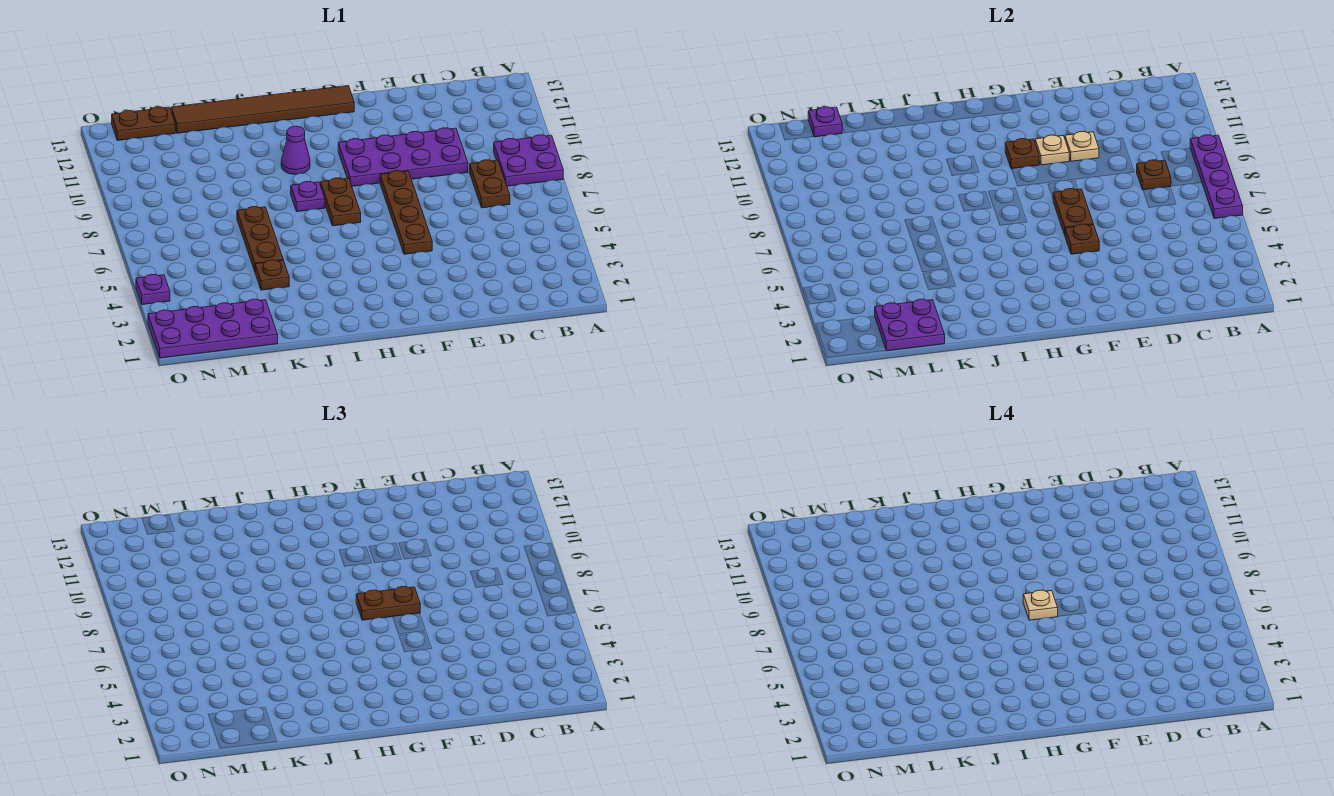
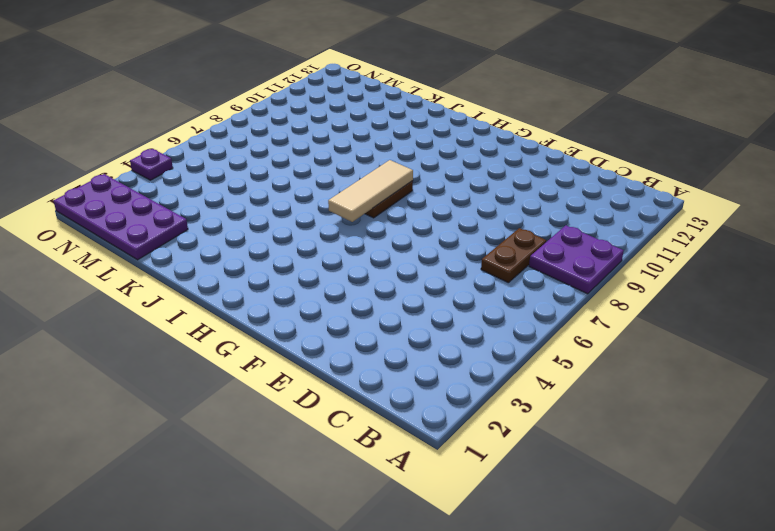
tan 1x3 tile [328,160,413,222] -> none
none -> purple 2x4 plate [338,128,468,186]
none -> brown 1x4 plate [380,171,432,254]
none -> brown 1x6 tile [171,86,354,133]

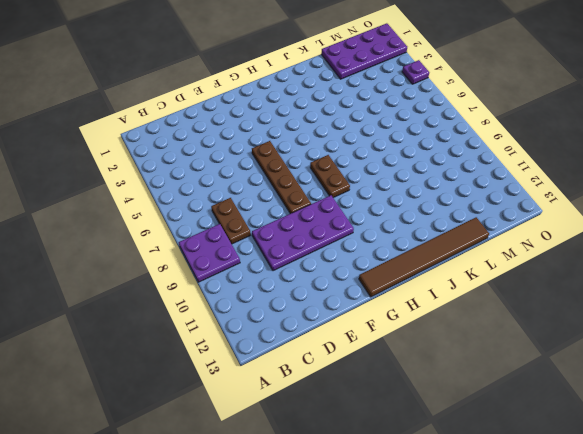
none -> purple 1x1 plate [291,182,325,212]
none -> purple 1x1 cone [281,126,310,174]
none -> brown 1x1 plate [255,260,289,290]

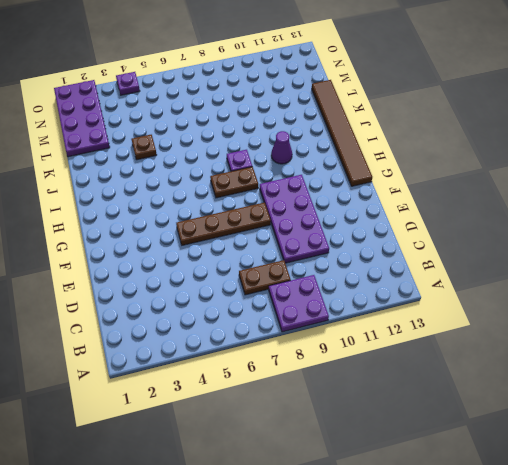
none -> brown 1x3 plate [237,207,283,271]
none -> brown 1x2 plate [112,107,175,141]
none -> purple 1x4 plate [1190,135,1243,219]

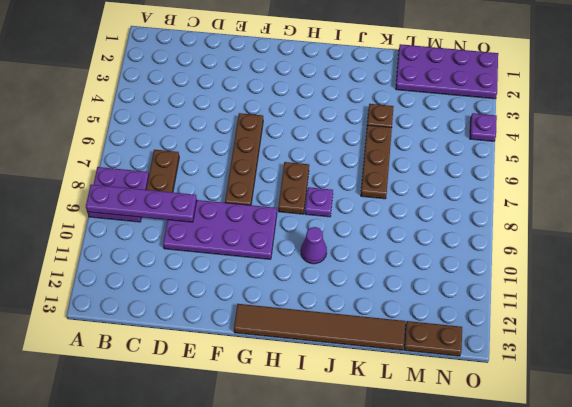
purple 1x4 plate [86,185,197,222] -> purple 1x4 plate turned to [1190,135,1243,219]
none -> brown 1x1 plate [1137,160,1171,190]
none -> tan 1x1 plate [1065,132,1099,161]
none -> brown 1x1 plate [1065,224,1099,254]

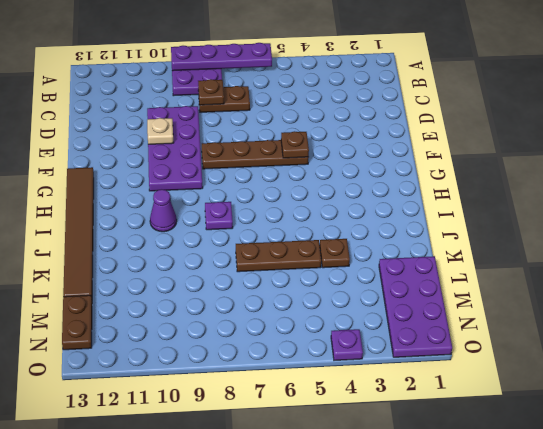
none -> brown 1x2 plate [321,178,361,226]
none -> brown 1x2 plate [1053,189,1093,235]
none -> tan 1x1 plate [1035,135,1069,165]

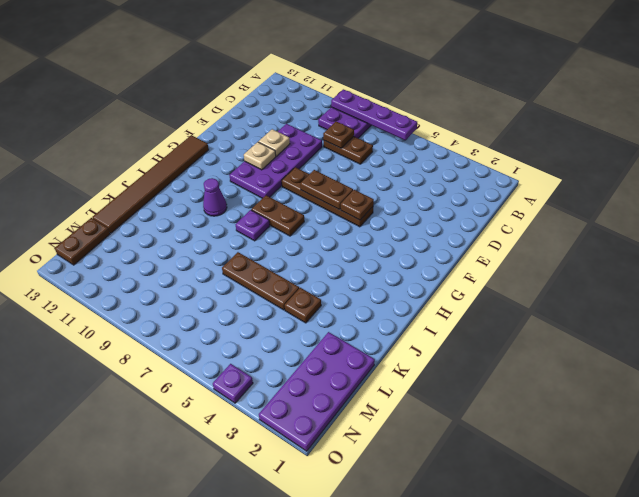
none -> brown 1x1 plate [1005,139,1039,169]
none -> purple 2x2 plate [875,299,945,351]
none -> purple 1x1 plate [808,107,842,137]

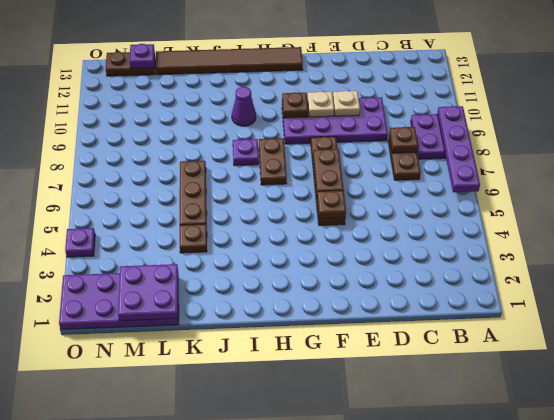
none -> brown 1x2 plate [356,587,420,620]
none -> tan 1x1 plate [1023,590,1058,620]

